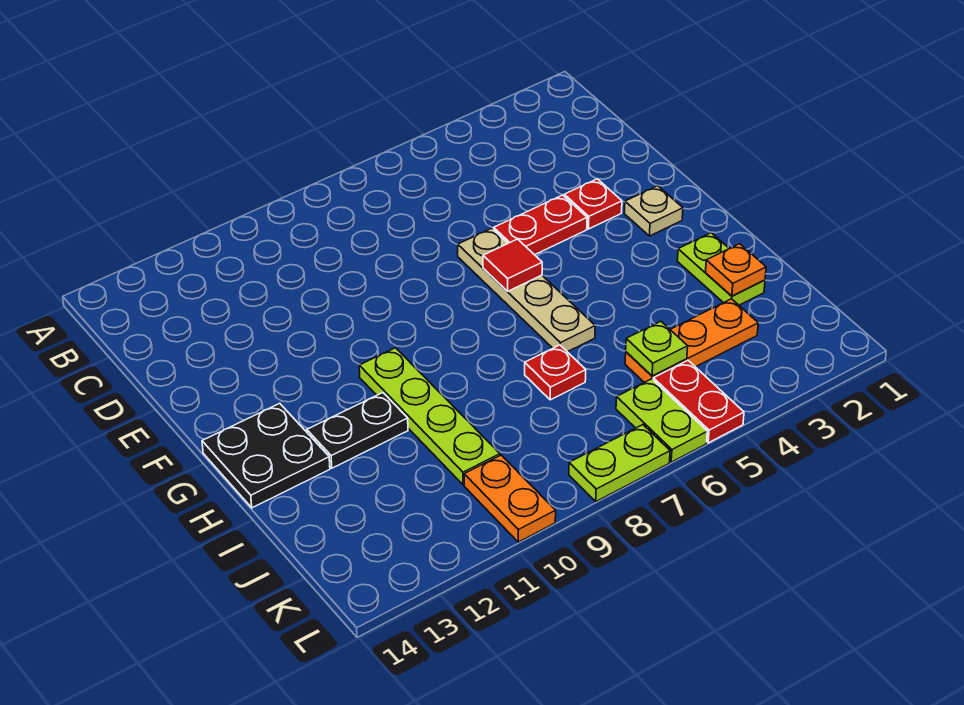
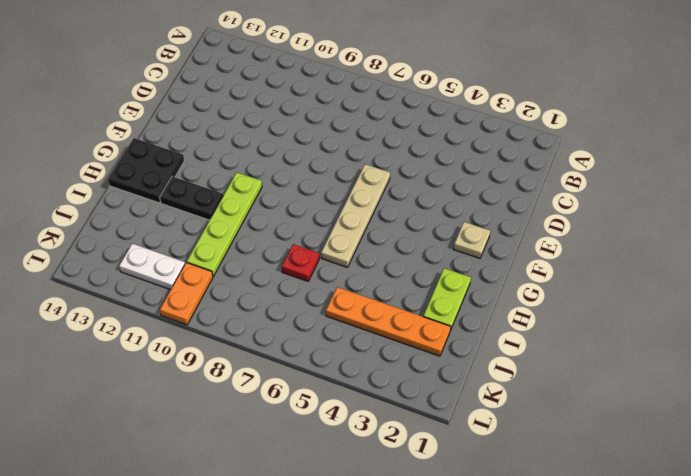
orange 1x4 plate [326,287,451,356] -> orange 1x3 plate [625,299,758,382]
white 1x2 plate [119,244,185,290] -> none
none -> red 1x1 plate [564,179,622,229]
none -> red 1x2 plate [494,195,587,255]
none -> red 1x2 plate [653,361,744,443]

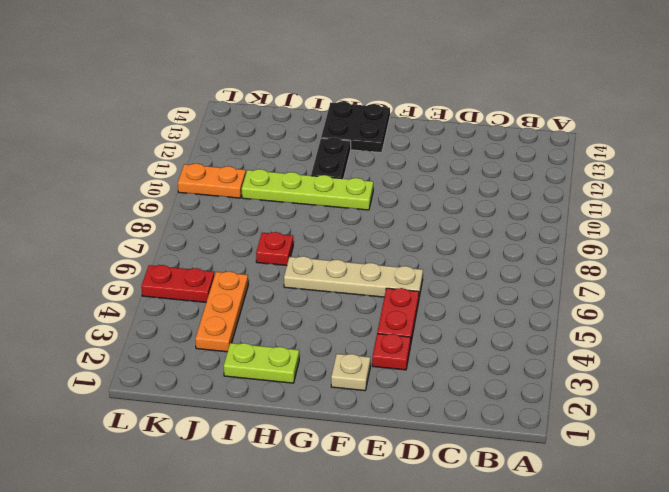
none -> lime 1x2 plate [616,379,707,462]
none -> lime 1x2 plate [569,425,670,501]
none -> red 1x1 tile [483,239,542,292]

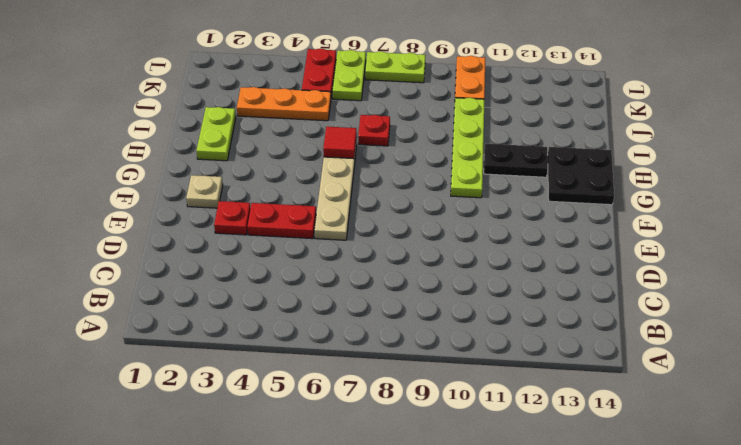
red 1x1 tile [323,127,357,159] -> red 1x1 tile moved to [483,239,542,292]
none -> orange 1x1 plate [705,244,766,296]
none -> lime 1x1 plate [626,321,688,376]

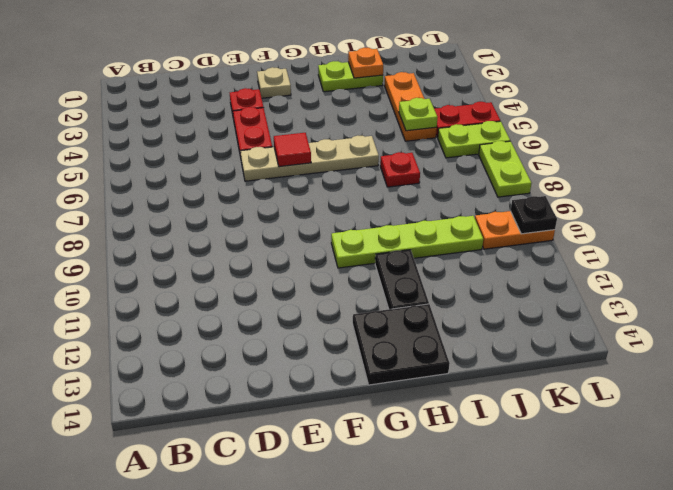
black 1x1 plate [511,196,557,234] -> none

